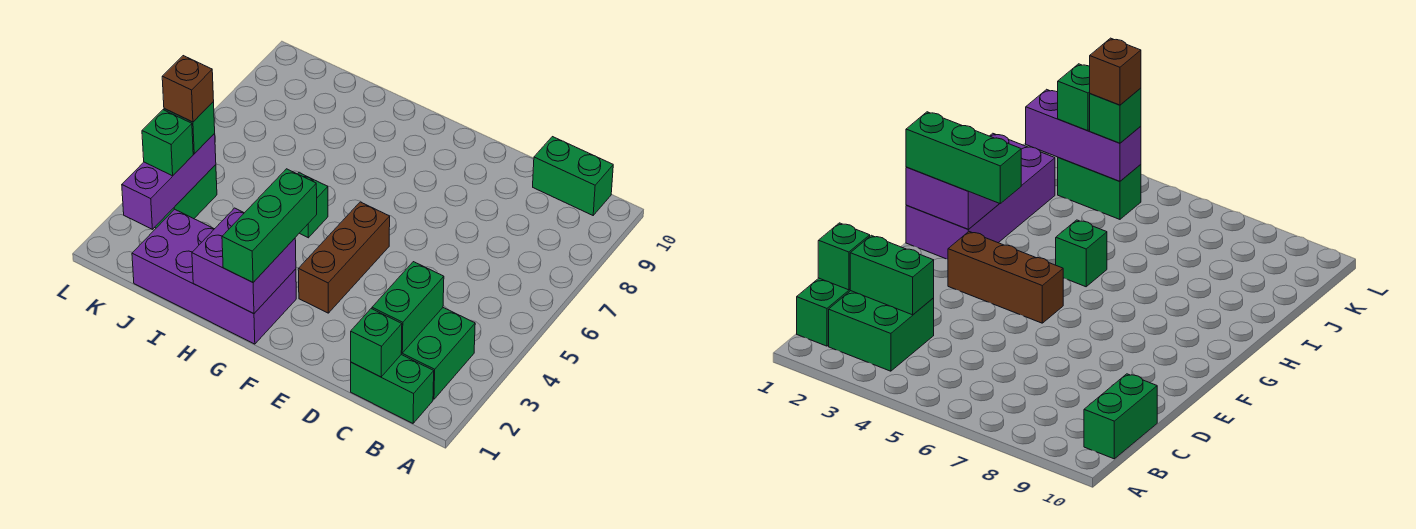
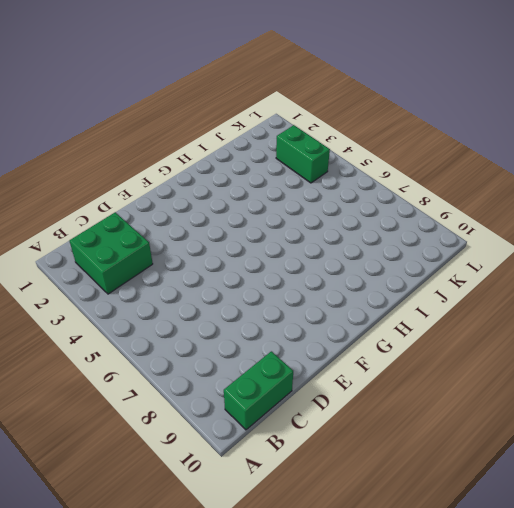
none -> green 1x2 brick [351,355,434,423]
none -> brown 1x3 brick [298,202,390,313]
none -> purple 2x4 brick [132,209,296,344]

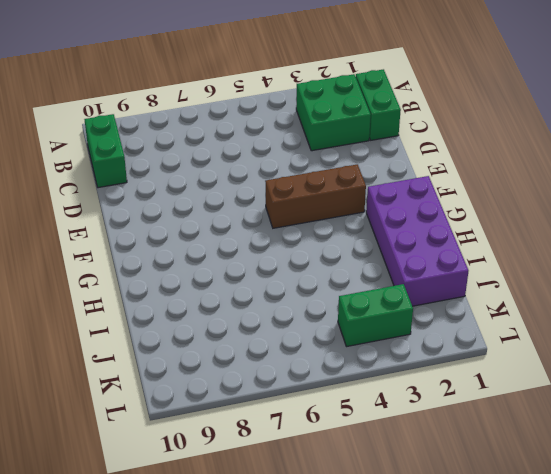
none -> green 1x1 brick [298,173,328,238]
none -> green 1x1 brick [351,309,402,377]
none -> green 1x2 brick [372,262,444,353]

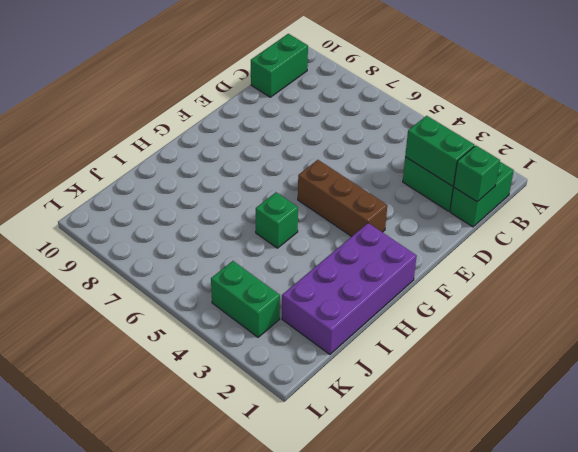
none -> purple 2x2 brick [192,208,296,314]
none -> purple 1x3 brick [122,134,216,230]
none -> green 1x3 brick [222,169,317,282]

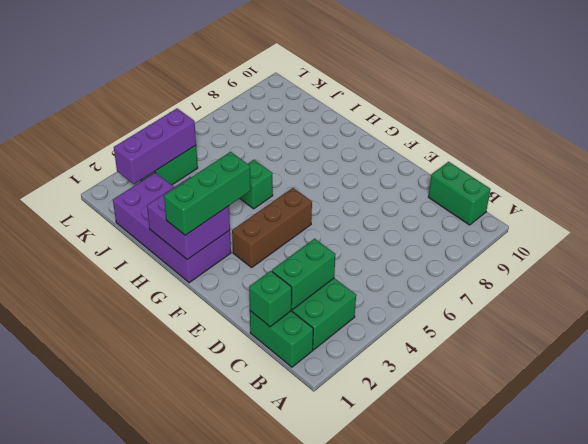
none -> green 1x1 brick [142,110,193,176]
none -> green 1x1 brick [164,102,215,154]
none -> brown 1x1 brick [162,56,214,122]

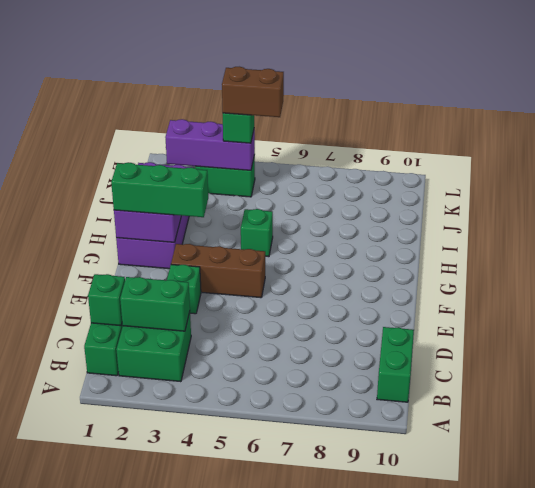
green 1x1 brick [167,264,201,314] -> green 1x1 brick moved to [142,110,193,176]
brown 1x2 brick [222,67,284,117] -> brown 1x1 brick [162,56,214,122]

